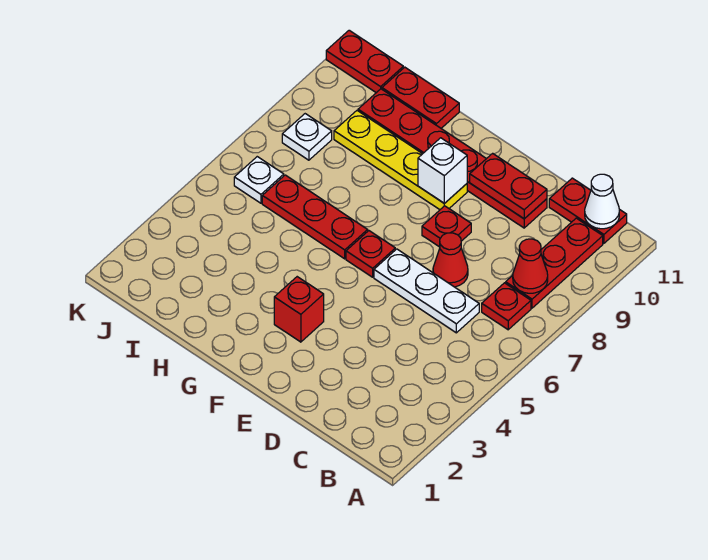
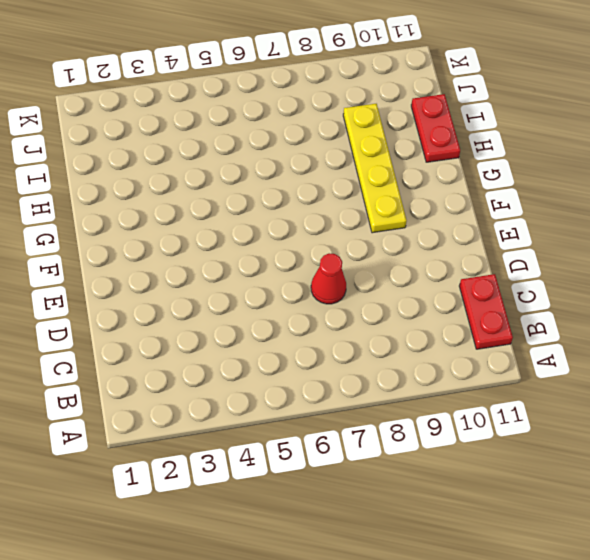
none -> red 1x1 plate [482,283,531,330]
none -> red 1x3 plate [506,218,603,308]
none -> white 1x3 plate [374,249,479,333]

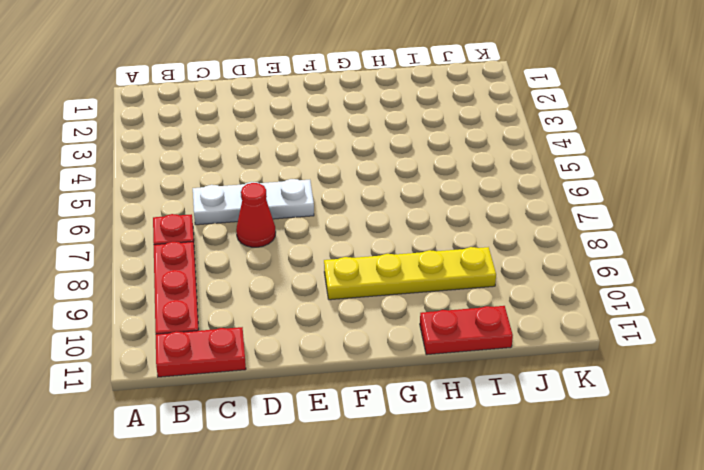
none -> red 1x6 plate [358,89,547,228]
none -> red 1x1 plate [422,206,471,247]
none -> red 1x1 brick [274,277,324,342]

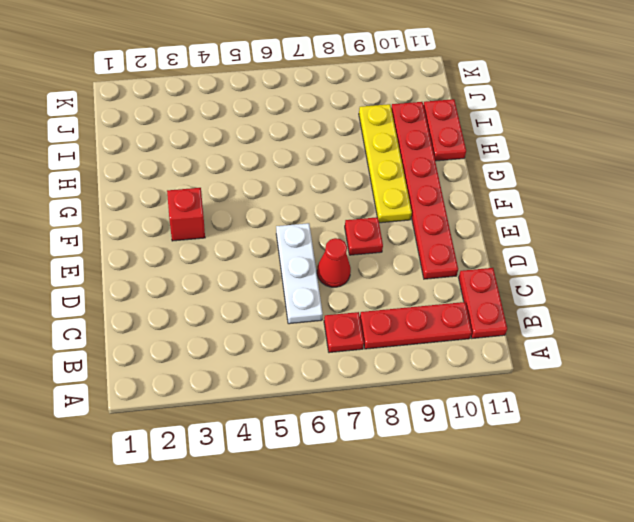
none -> red 1x1 plate [346,231,395,277]
none -> red 1x3 plate [262,175,368,259]
none -> white 1x1 plate [234,157,284,203]

